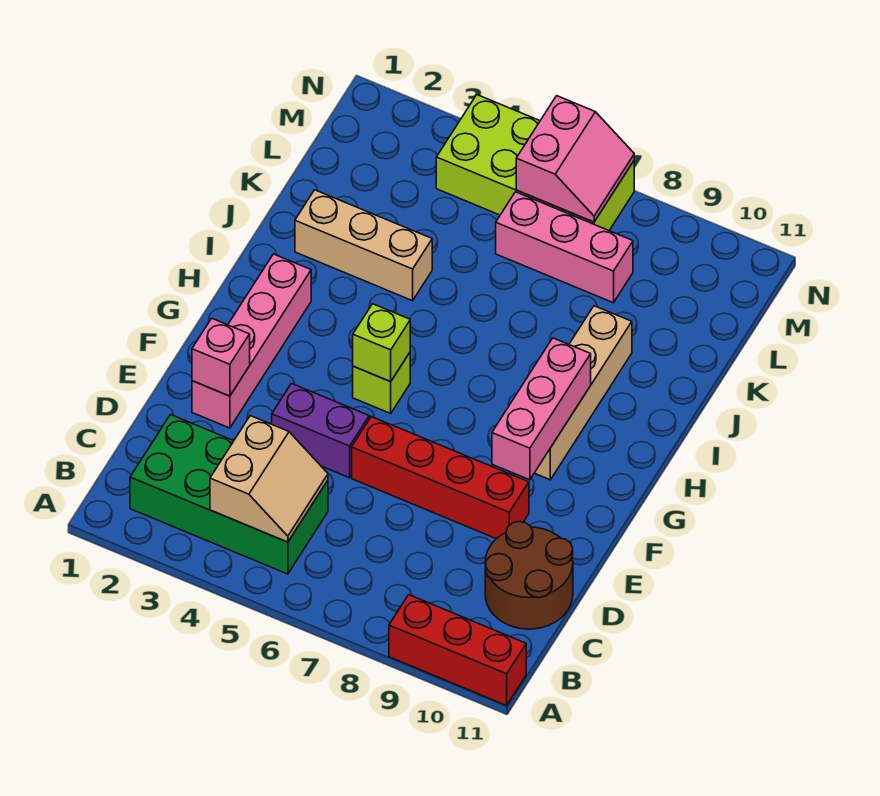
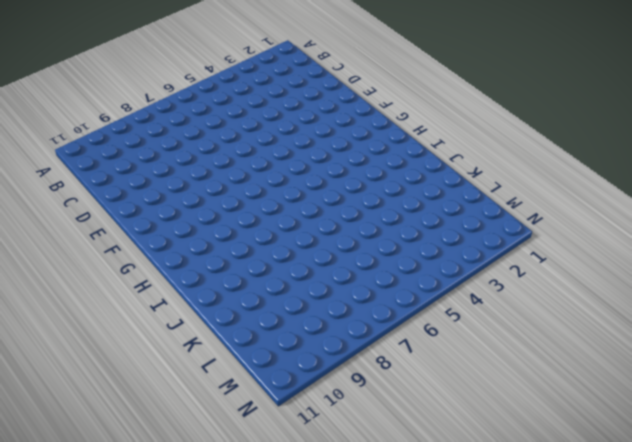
none -> red 1x3 brick [389,595,526,705]
none -> green 2x4 brick [130,415,328,574]
none -> brown 2x2 round brick [485,522,573,629]

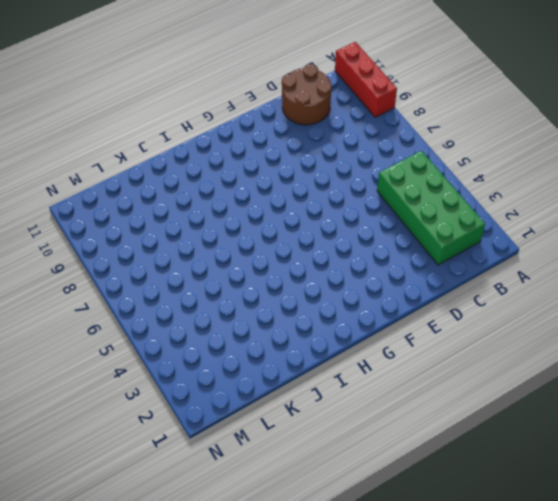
none -> pink 1x4 brick [192,254,311,428]
none -> purple 1x2 brick [272,384,369,478]
none -> red 1x4 brick [352,417,529,539]

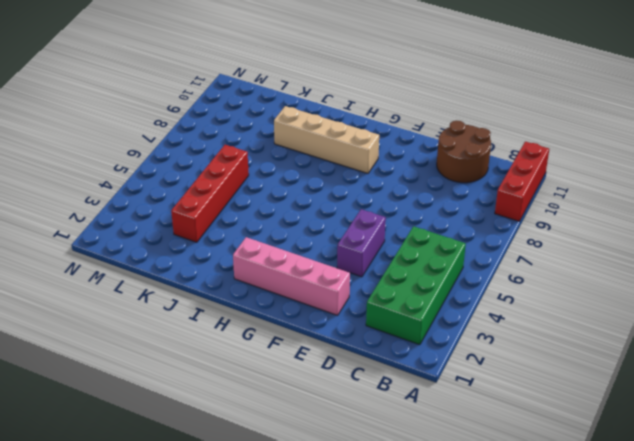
red 1x4 brick [171,145,249,242] -> red 1x4 brick moved to [352,417,529,539]
none -> lime 1x1 brick [353,353,410,413]
none -> tan 1x3 brick [295,190,432,301]
none -> pink 1x3 brick [496,192,633,303]

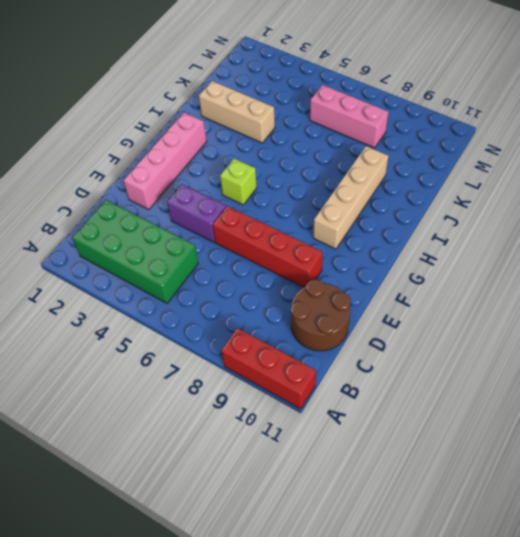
none -> lime 2x4 brick [436,95,634,230]
none -> tan 2x2 slope [210,416,328,542]
none -> pink 1x1 brick [192,318,250,396]

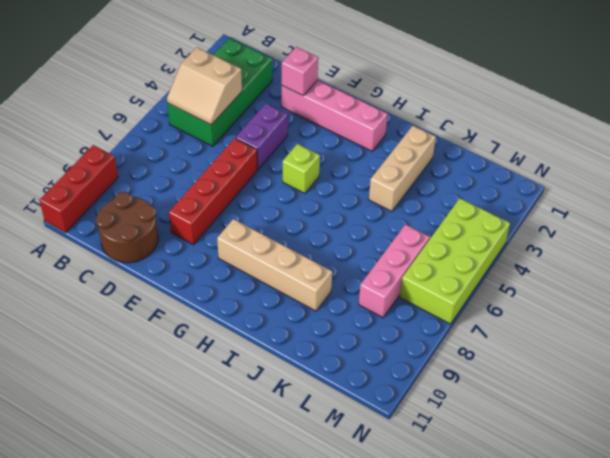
none -> pink 1x3 brick [492,338,591,480]
none -> lime 1x1 brick [353,304,410,382]
none -> pink 2x2 slope [516,96,634,222]

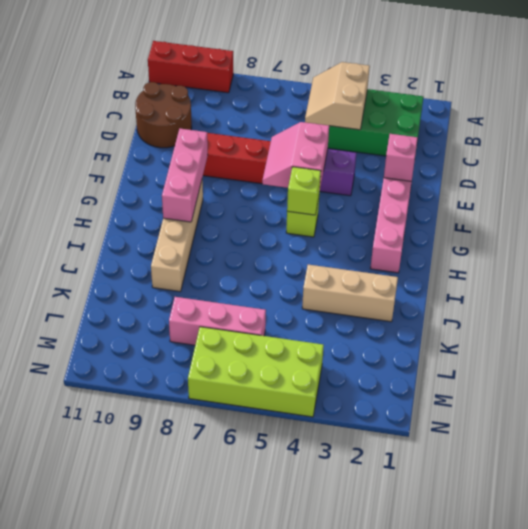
pink 2x2 slope [262,122,329,188] -> pink 2x2 slope moved to [516,96,634,222]

